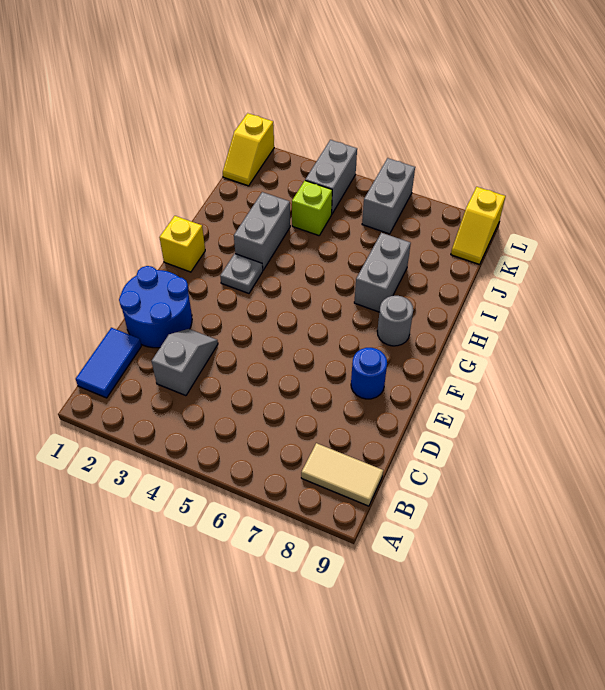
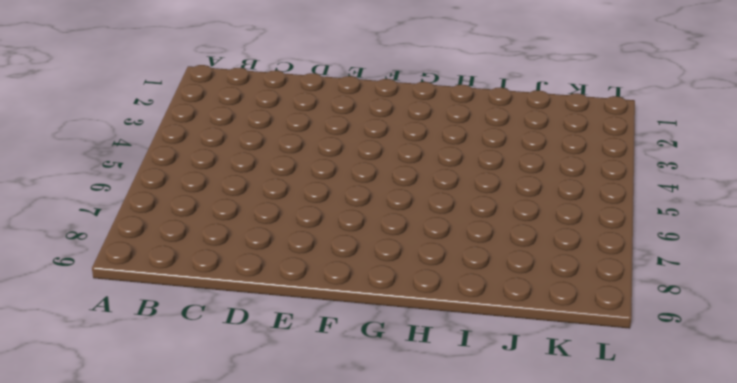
none -> blue 1x2 tile [76,328,141,398]
none -> tan 1x2 tile [301,443,383,506]
none -> grey 1x2 slope [152,329,218,396]

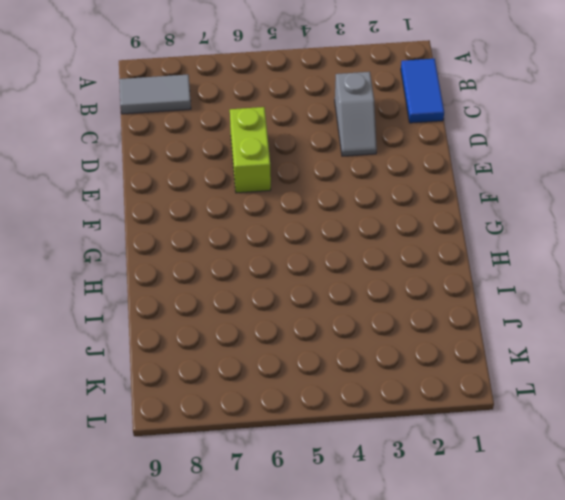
grey 1x2 tile [119,75,191,114] -> tan 1x2 tile [301,443,383,506]
lime 1x2 brick [230,107,271,193] -> none
none -> blue 2x2 round brick [119,266,192,348]
none -> blue 1x1 round brick [351,348,387,399]
none -> yellow 1x1 brick [159,216,205,272]

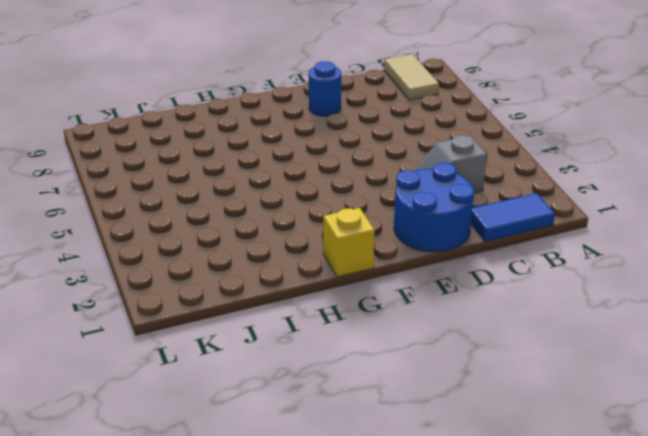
none -> grey 1x1 plate [220,254,263,293]
none -> grey 1x1 round brick [377,296,413,346]
none -> grey 1x2 brick [234,192,290,270]

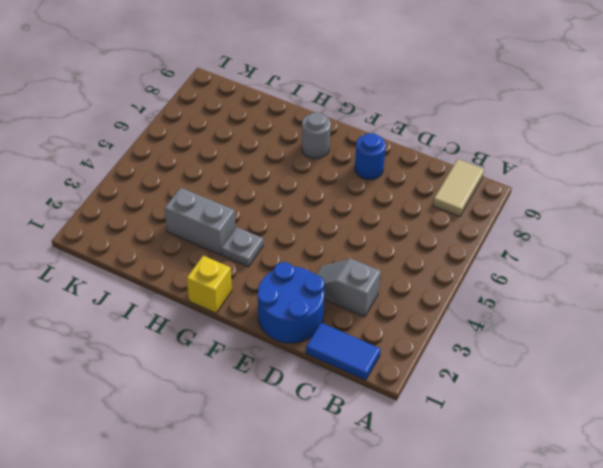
none -> grey 1x2 brick [354,233,411,312]
none -> lime 1x1 brick [292,181,332,236]
none -> yellow 1x2 slope [223,113,274,186]

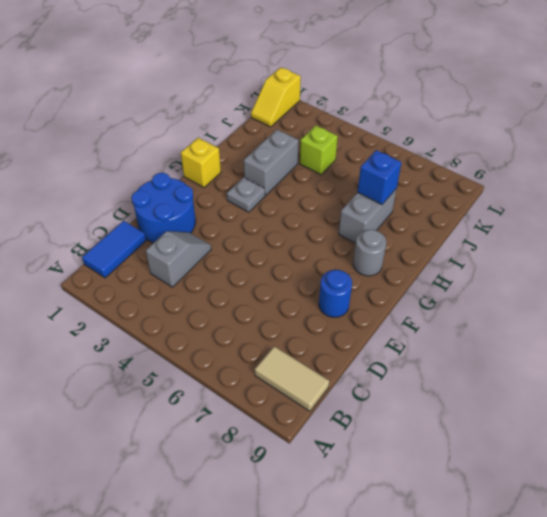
blue 1x1 brick [357,150,401,205] -> none
none -> grey 1x2 brick [305,140,357,214]
none -> grey 1x2 brick [362,158,415,234]
none -> yellow 1x2 slope [451,187,506,264]

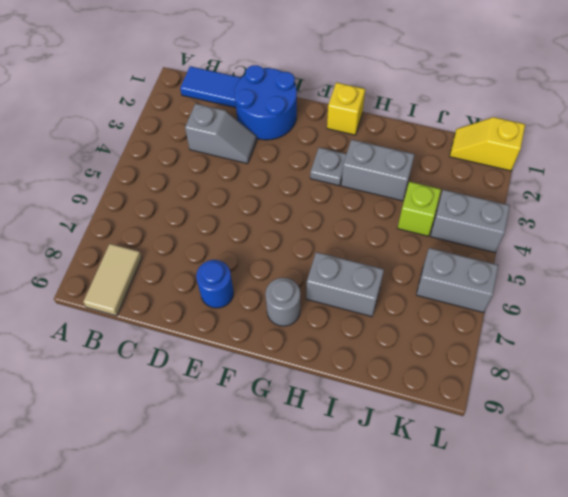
none -> yellow 1x2 slope [451,187,506,264]

